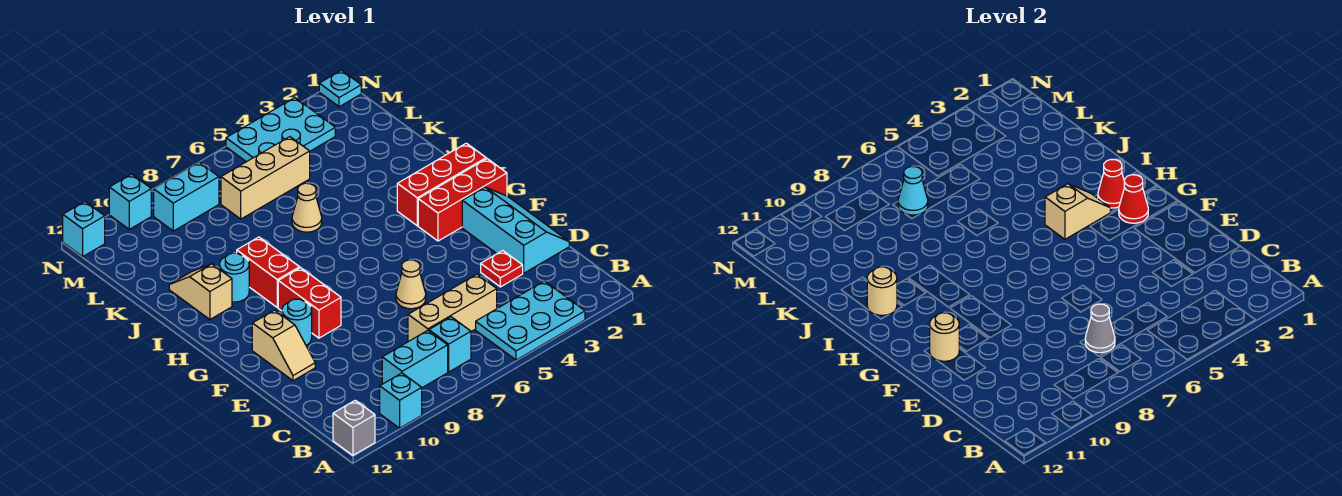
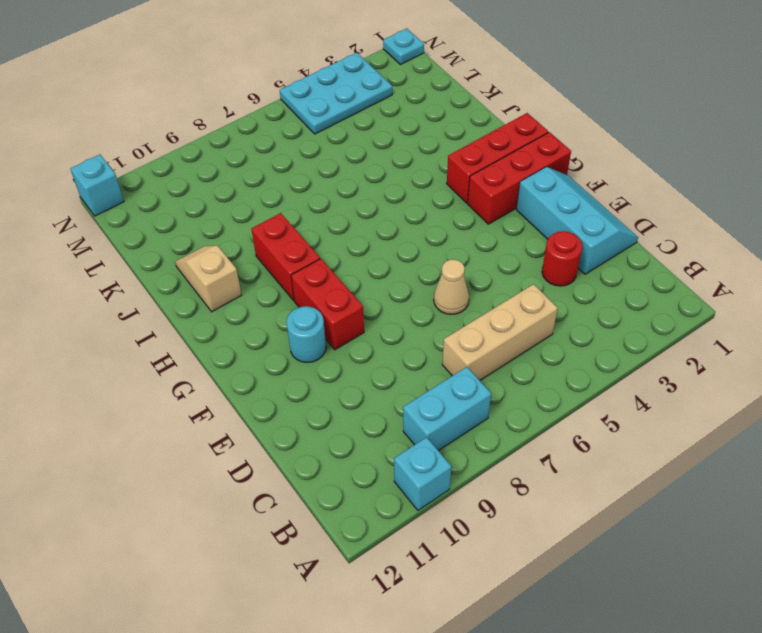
red 1x1 round brick [542,231,582,286] -> red 1x1 plate [481,251,523,287]
none -> cyan 2x3 plate [476,281,585,360]
none -> grey 1x1 brick [333,400,375,455]
none -> cyan 1x1 brick [429,317,471,372]
none -> tan 1x2 slope [252,310,315,381]

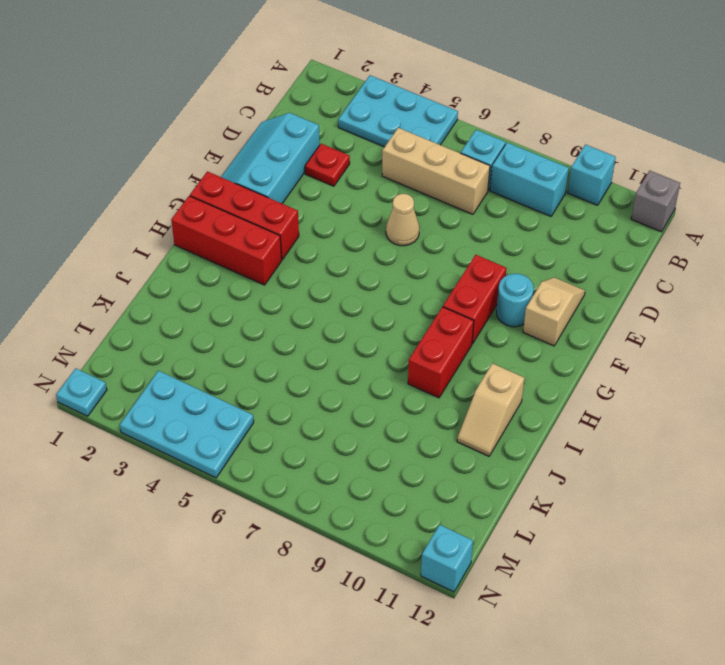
none -> cyan 1x1 round brick [220,253,249,302]
none -> tan 1x1 cone [292,183,322,232]
none -> tan 1x3 brick [221,137,310,219]
none -> cyan 1x2 brick [154,162,219,231]

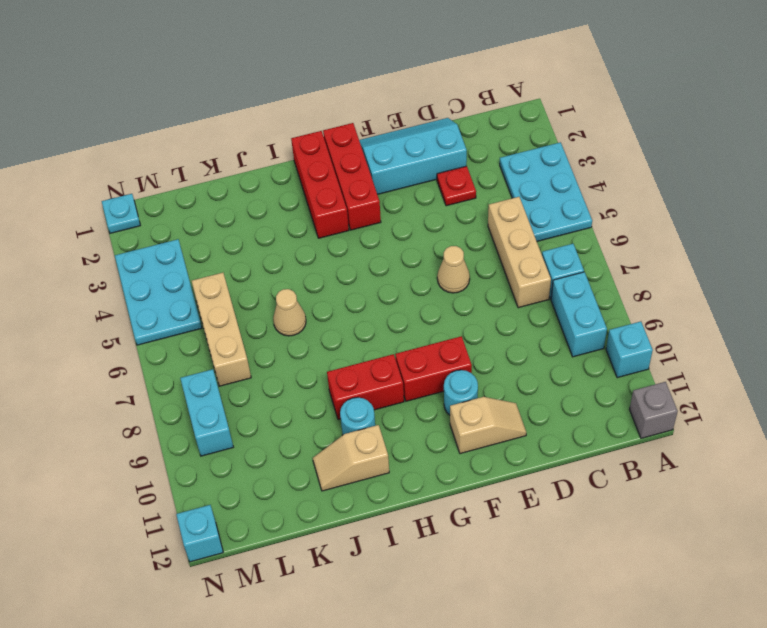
none -> cyan 1x1 brick [109,174,151,229]
none -> grey 1x1 cone [1085,304,1115,353]
none -> tan 1x1 round brick [930,313,959,361]
none -> red 1x1 cone [1119,175,1148,223]

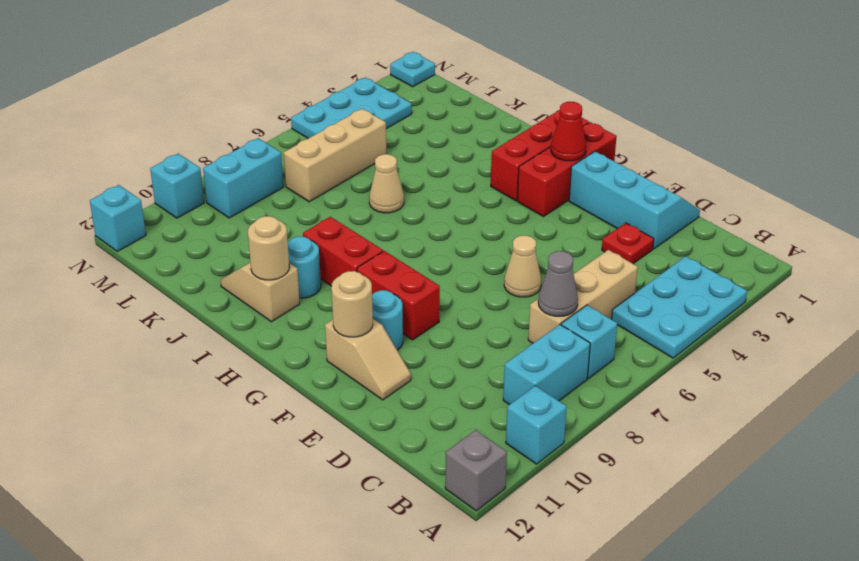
none -> red 1x1 cone [1098,159,1125,208]
none -> tan 1x2 slope [1045,184,1110,239]
none -> cyan 1x1 cone [898,166,928,215]

